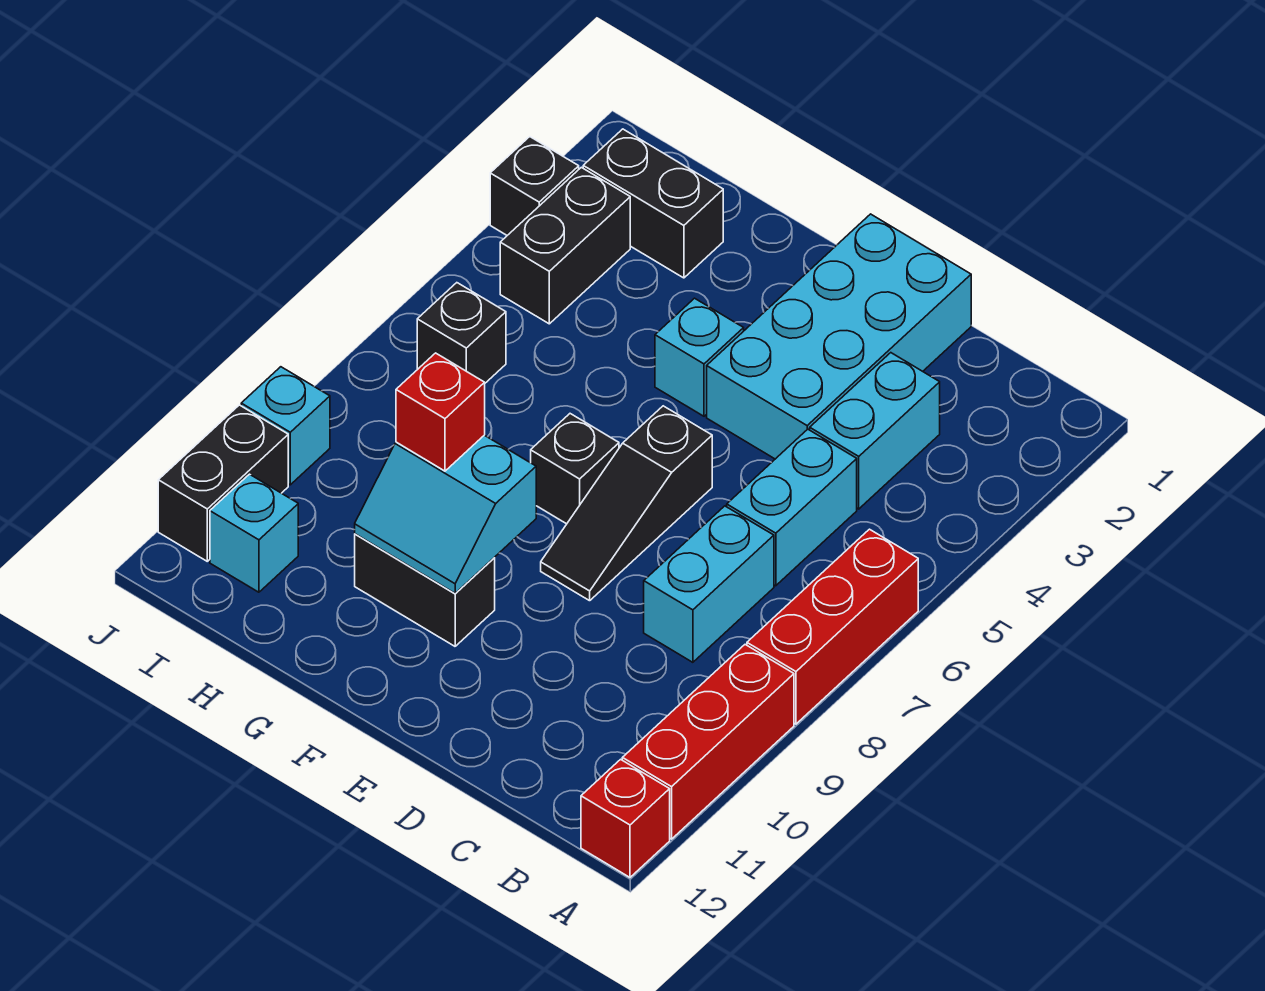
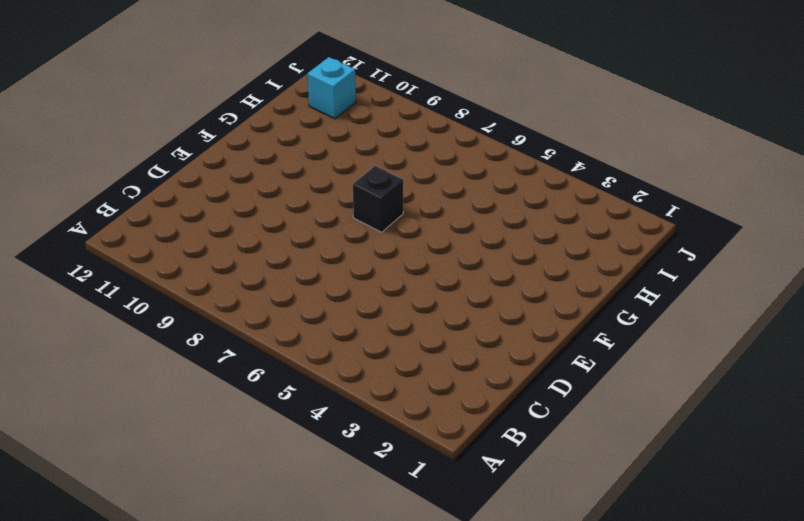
none -> red 1x3 brick [747,529,918,724]
none -> red 1x3 brick [622,645,794,839]
none -> red 1x1 brick [581,759,670,877]

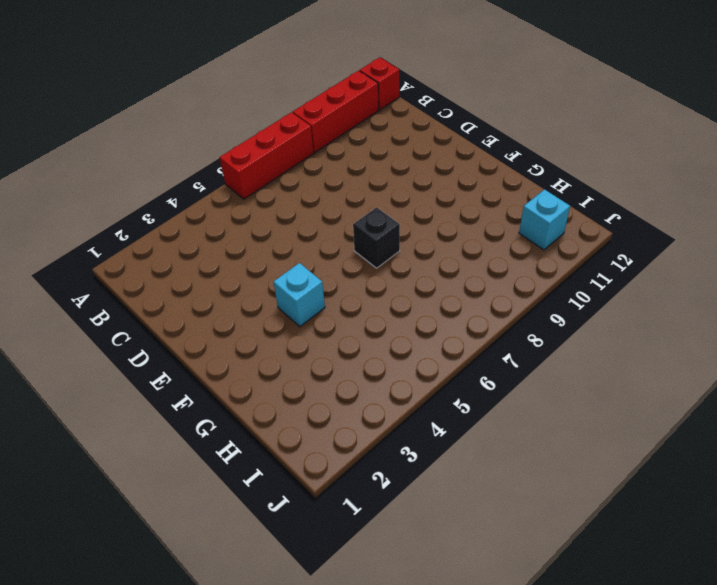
none -> cyan 1x2 brick [810,353,940,509]
none -> cyan 1x2 brick [727,429,857,586]
none -> cyan 1x2 brick [644,506,774,662]

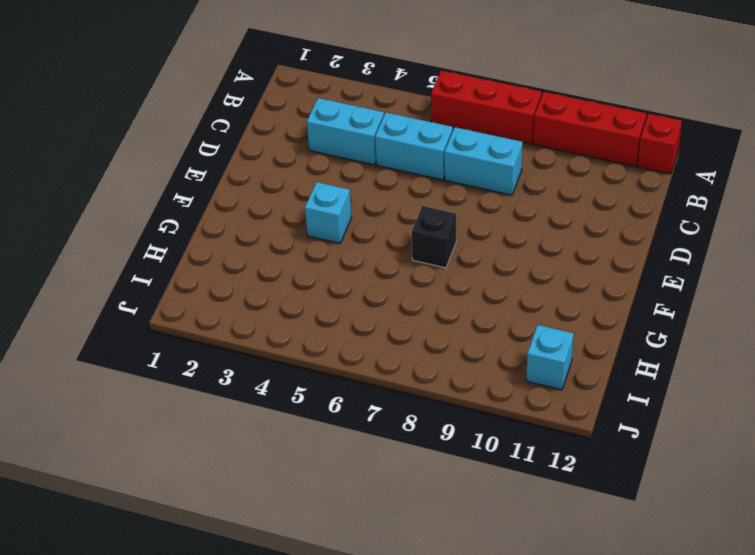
none -> cyan 2x4 brick [707,214,971,459]
none -> black 1x3 slope [541,406,712,601]
none -> black 1x2 brick [355,534,495,646]

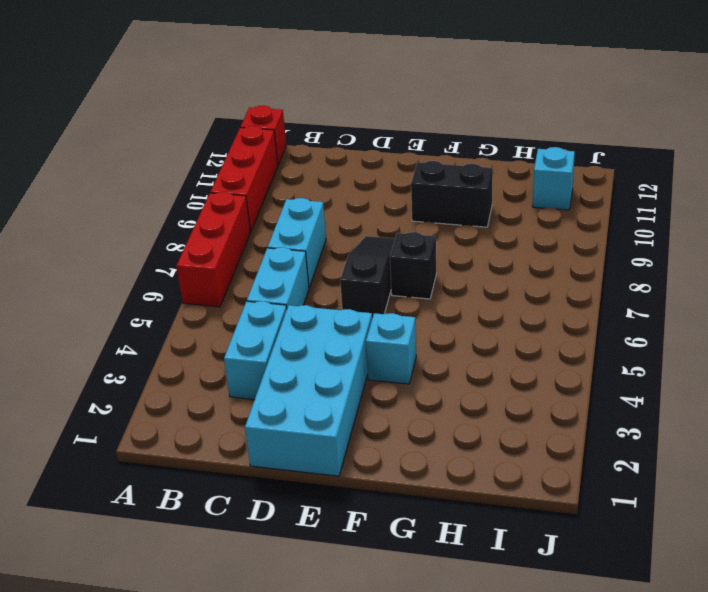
none -> black 1x2 brick [583,129,723,278]
none -> black 1x2 brick [500,167,630,324]
none -> black 1x1 brick [417,283,506,383]

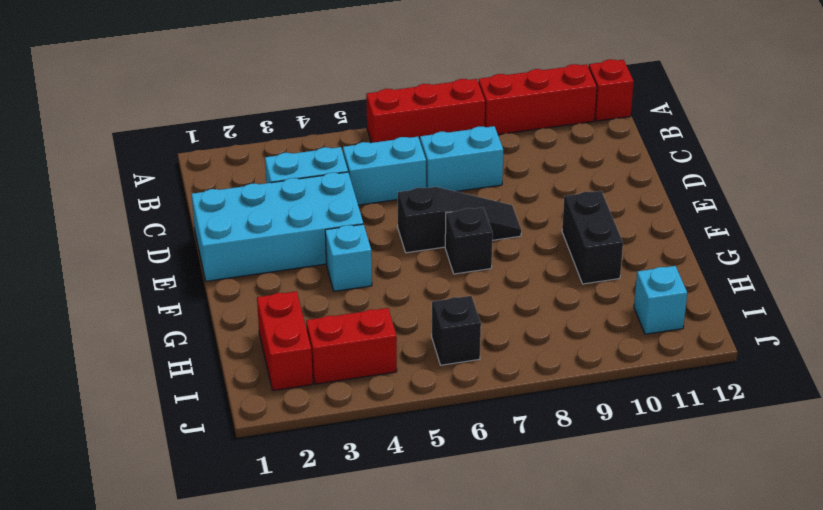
red 1x2 brick [257,291,313,391] -> black 1x2 brick [583,129,723,278]
red 1x2 brick [306,308,397,384] -> black 1x2 brick [500,167,630,324]
none -> black 1x1 brick [490,137,579,235]
none -> cyan 1x1 brick [241,367,330,485]
none -> black 1x2 brick [158,405,288,561]

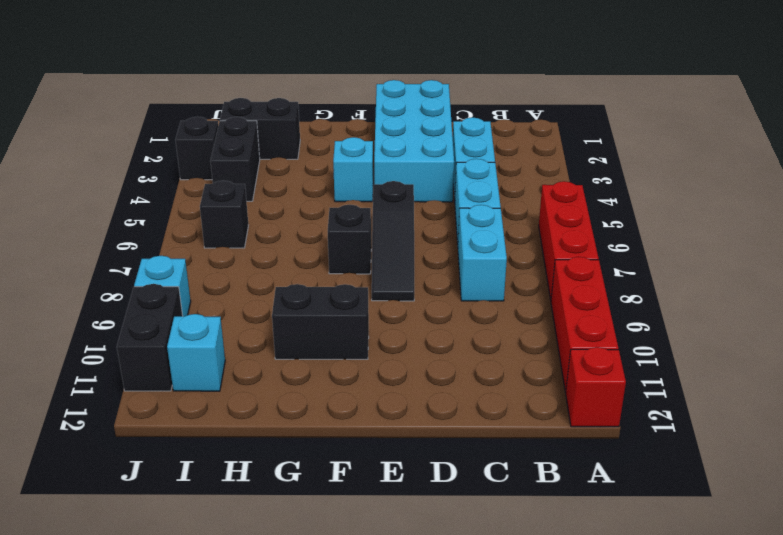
none -> cyan 2x2 slope [355,435,536,593]
none -> red 1x1 brick [396,353,485,471]

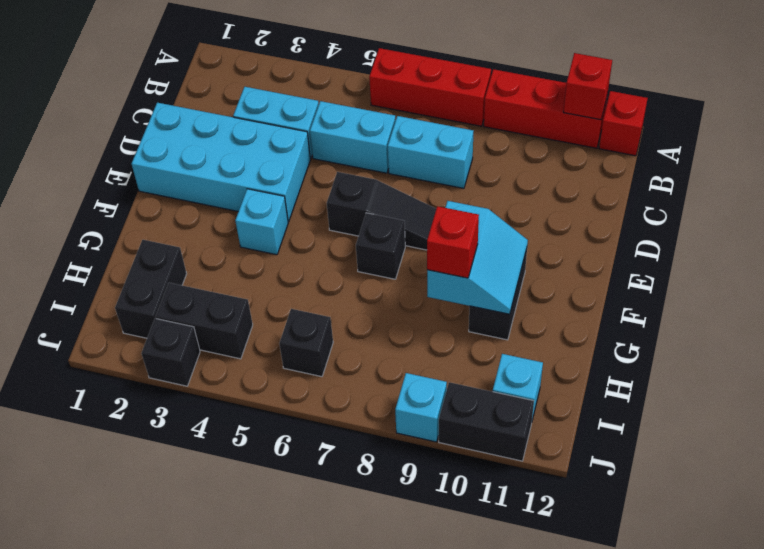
red 1x1 brick [563,53,612,120] -> none

